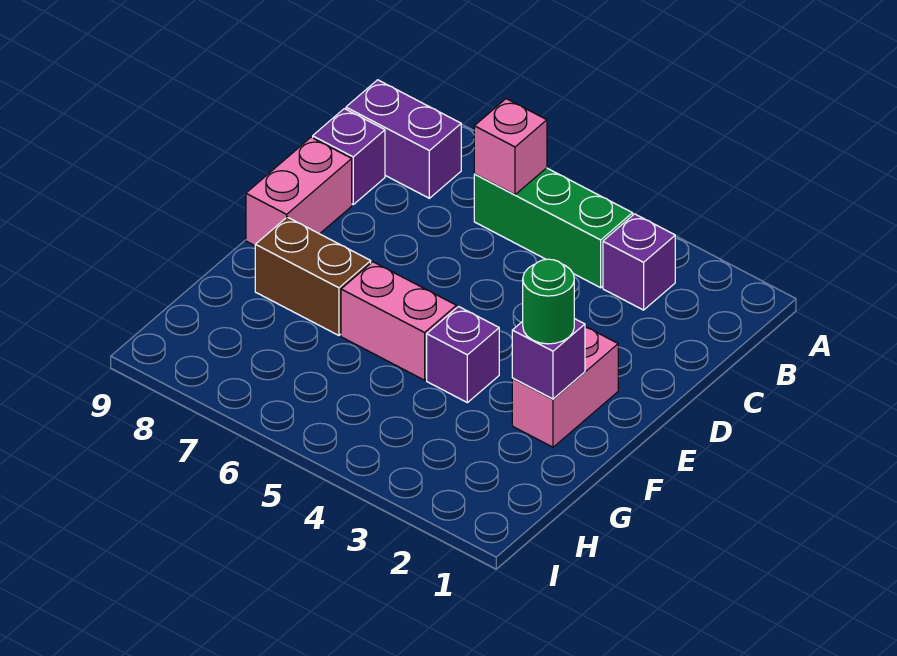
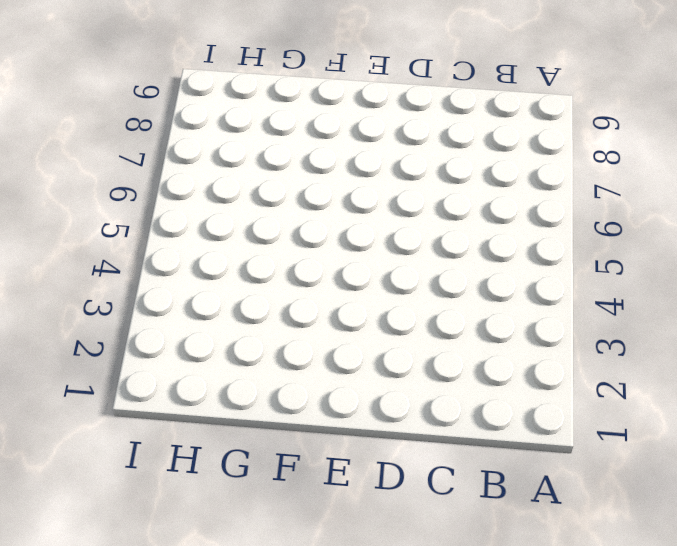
none -> purple 1x1 brick [603,214,675,310]
none -> green 1x3 brick [474,168,633,288]
none -> purple 1x2 brick [346,80,461,198]

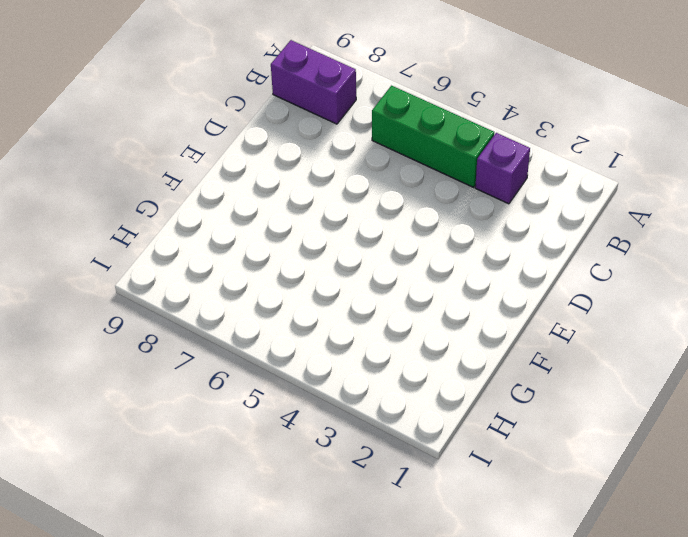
none -> purple 1x1 brick [313,109,385,204]
none -> pink 1x2 brick [246,137,352,246]
none -> pink 1x2 brick [512,327,618,447]

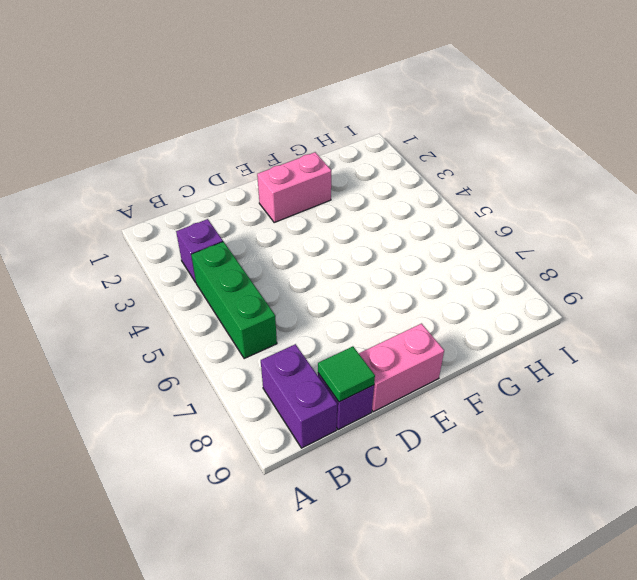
green 1x1 tile [318,346,375,402] -> none
none -> purple 1x1 brick [427,307,499,403]
none -> pink 1x2 brick [341,262,456,380]
none -> brown 1x2 brick [255,217,371,335]

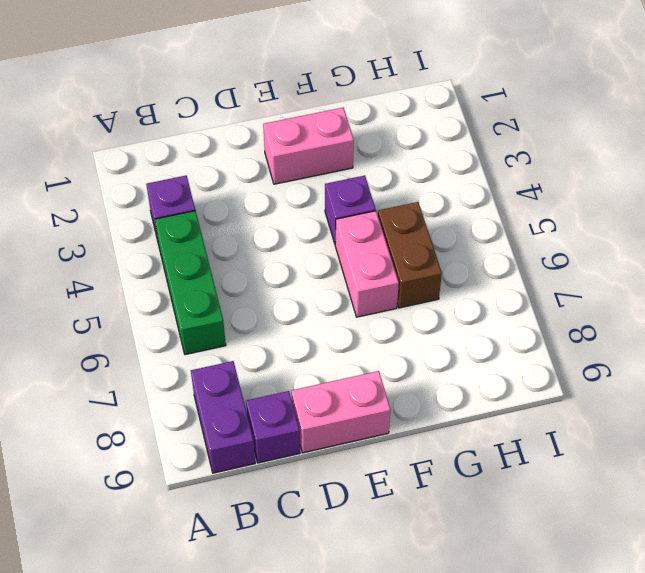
brown 1x2 brick [378,202,442,308] -> brown 1x2 brick moved to [255,217,371,335]
none -> pink 1x1 brick [474,99,547,195]
none -> purple 1x1 brick [512,319,585,399]
none -> green 1x1 round brick [523,259,574,344]

